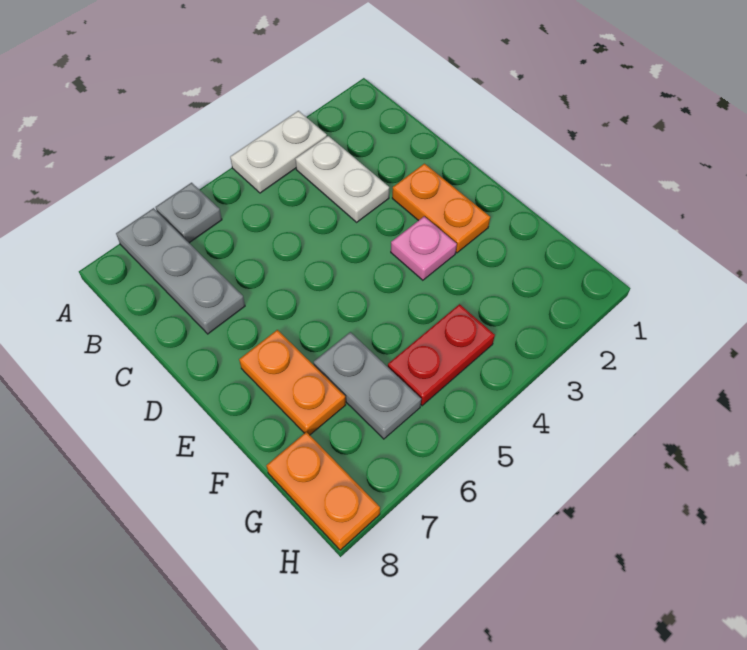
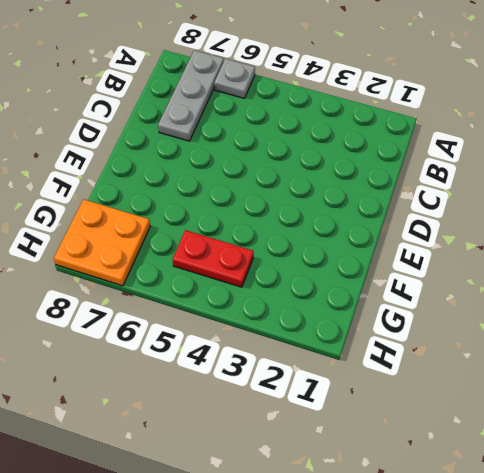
orange 2x2 plate [54,199,150,286] -> orange 1x2 plate [266,432,380,550]
none -> white 1x2 plate [230,111,327,193]
none -> white 1x2 plate [295,136,389,222]

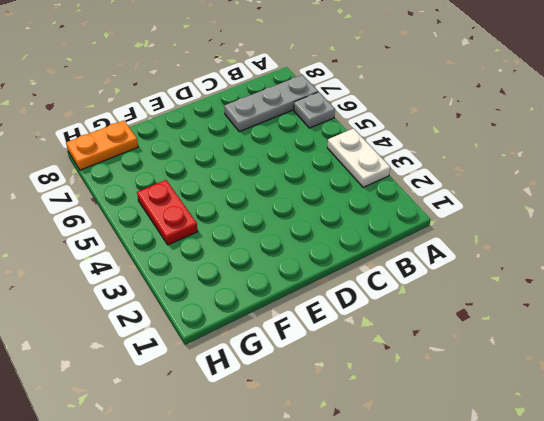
none -> white 1x2 plate [295,136,389,222]
none -> orange 1x2 plate [392,164,490,253]

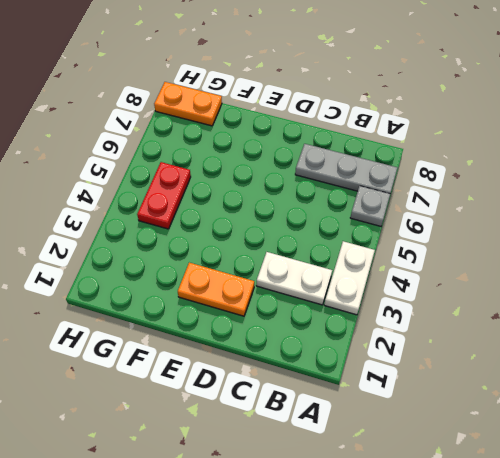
none -> pink 1x1 plate [391,216,457,280]
none -> orange 1x2 plate [239,330,346,435]

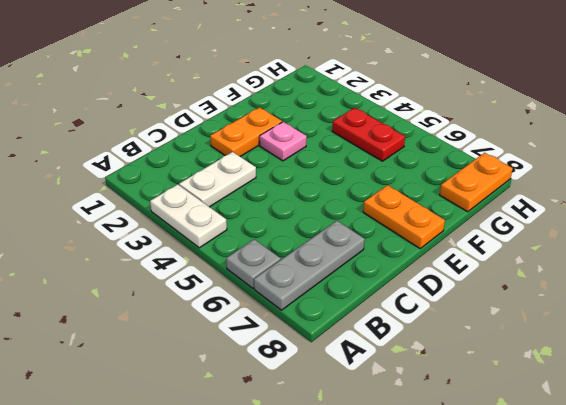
orange 1x2 plate [363,185,445,248] -> orange 1x2 plate turned to [239,330,346,435]
none -> grey 1x2 plate [314,332,421,439]

